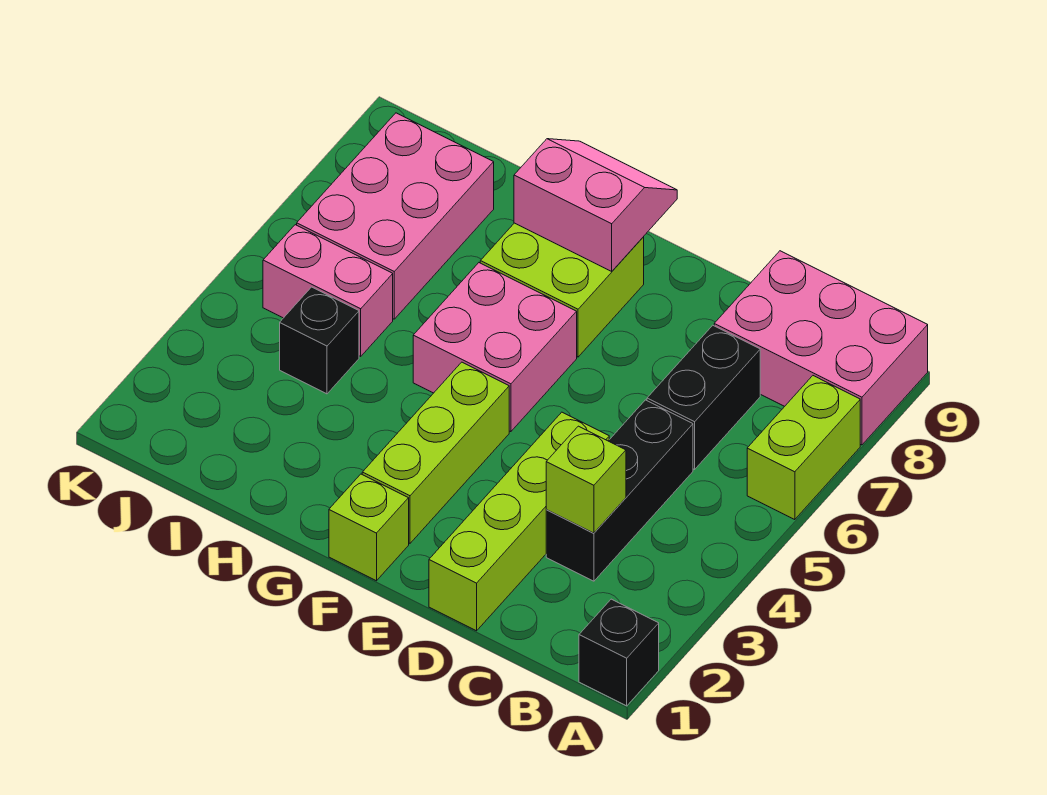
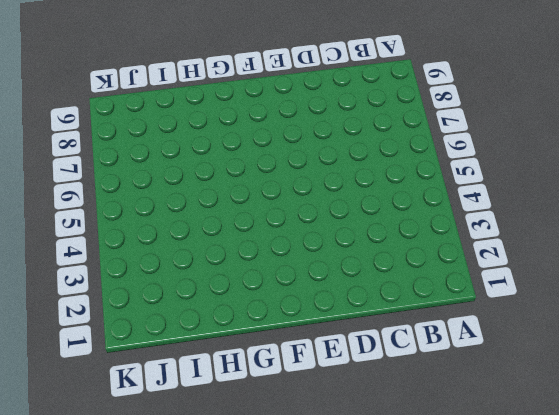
none -> black 1x1 brick [579,599,659,706]
none -> lime 1x2 brick [747,376,860,520]
none -> pink 2x3 brick [714,251,928,445]

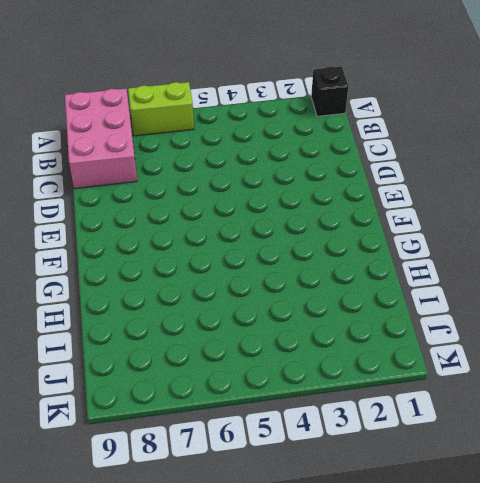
none -> black 1x3 brick [546,400,693,581]
none -> black 1x2 brick [647,325,760,469]
none -> lime 1x4 brick [429,412,609,631]

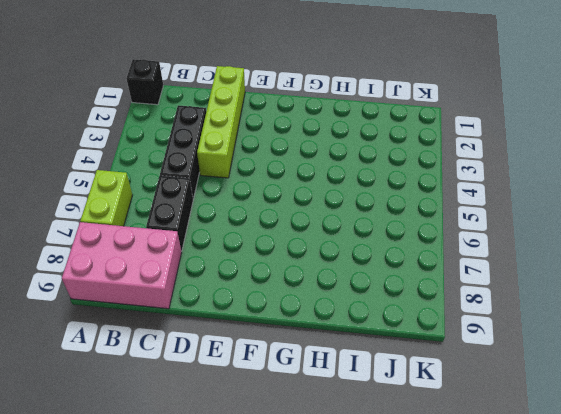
none -> lime 1x1 brick [329,474,409,581]
none -> lime 1x3 brick [362,362,509,543]
none -> pink 2x2 brick [413,263,577,432]

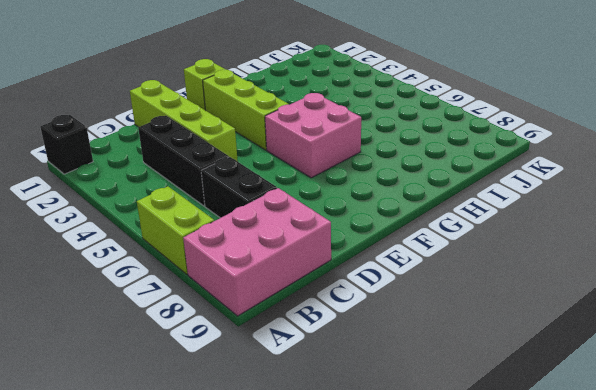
none -> lime 2x2 brick [480,223,644,357]
none -> black 1x1 brick [280,287,359,394]
none -> pink 1x2 brick [263,225,393,356]

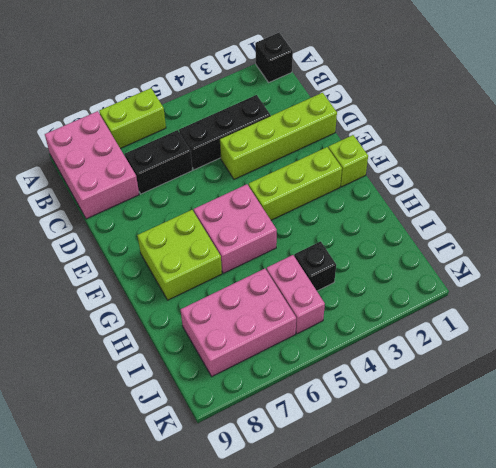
none -> lime 1x1 brick [546,426,626,533]
none -> pink 2x2 slope [514,139,677,271]

